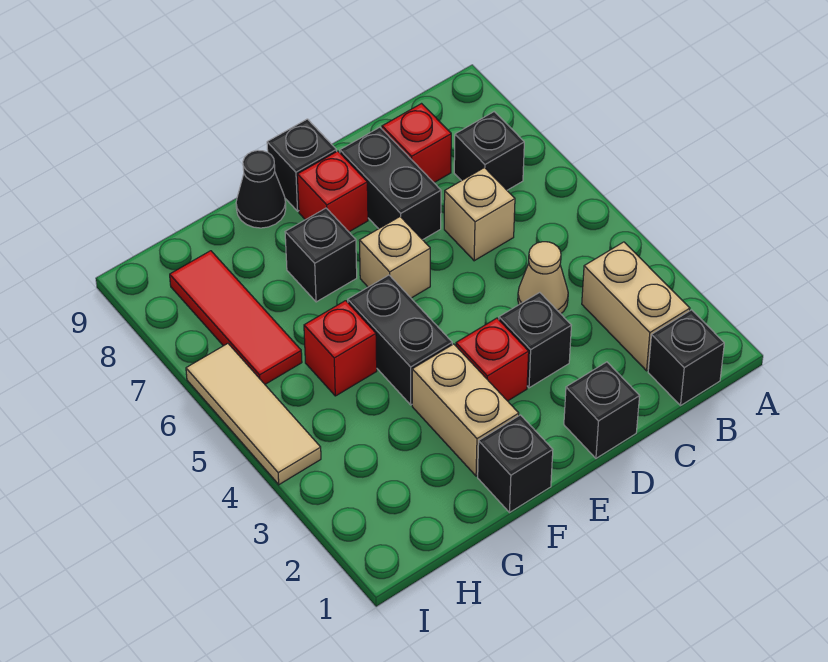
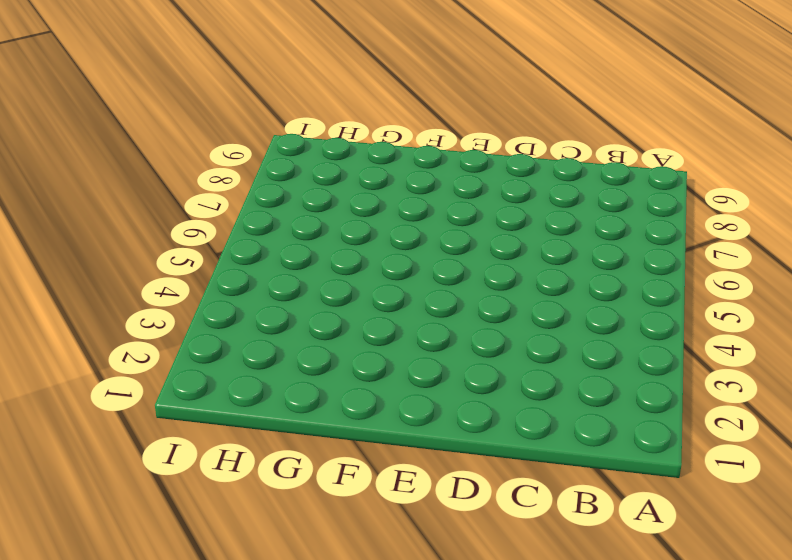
none -> black 1x1 brick [648,310,724,405]
none -> tan 1x2 brick [582,242,690,371]
none -> black 1x1 brick [454,112,524,190]

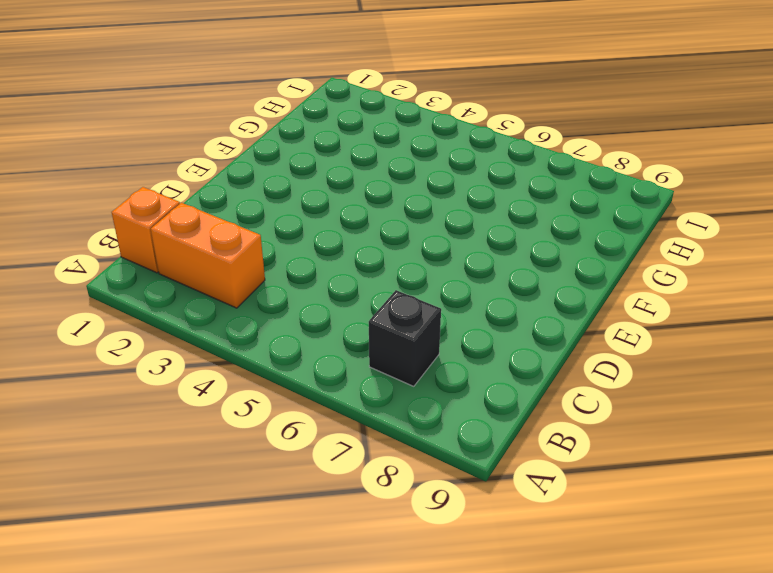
orange 1x1 brick [112,187,180,273] -> black 1x1 brick [648,310,724,405]
orange 1x2 brick [151,203,265,308] -> tan 1x2 brick [582,242,690,371]
none -> tan 1x1 cone [518,242,568,314]
none -> tan 1x1 brick [444,168,515,261]
none -> red 1x1 brick [382,104,451,182]

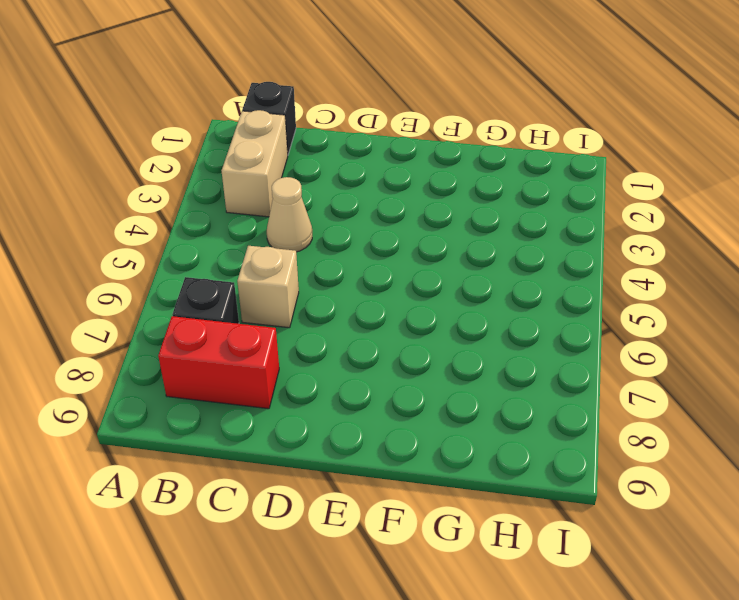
red 1x2 brick [158,316,279,409] -> red 1x1 brick [382,104,451,182]
none -> black 1x1 brick [564,362,640,458]
none -> black 1x1 brick [499,292,571,388]
none -> black 1x2 brick [340,127,441,240]

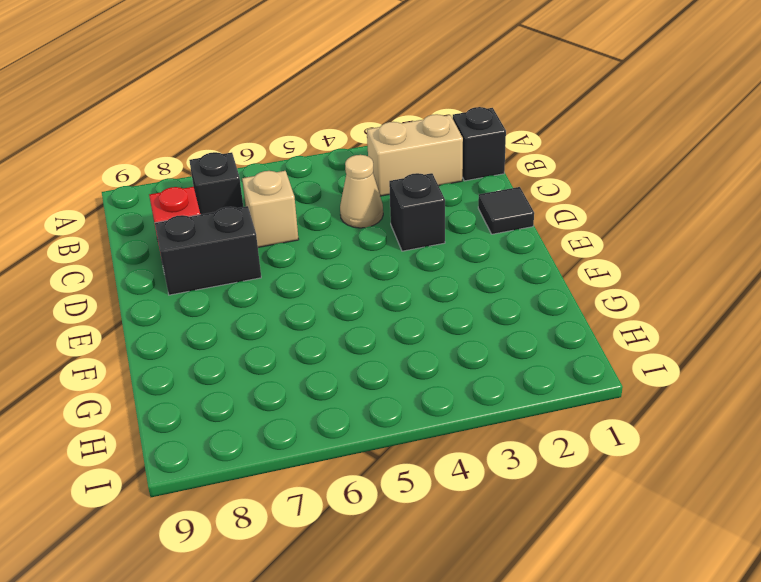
black 1x1 tile [478,187,534,234] -> black 1x1 brick [564,362,640,458]
none -> red 1x1 brick [456,318,529,401]
none -> tan 1x1 brick [359,217,430,298]
none -> red 1x1 brick [297,151,368,232]

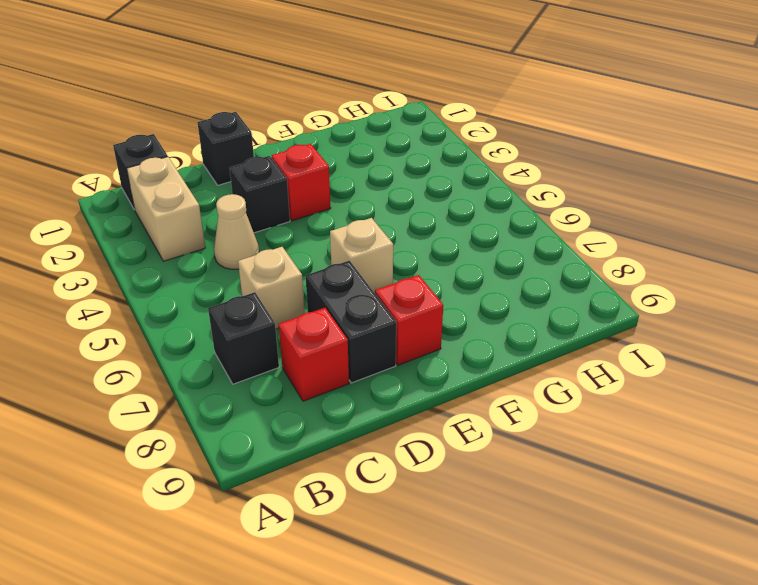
none -> black 1x1 brick [267,119,337,211]
none -> black 1x1 brick [478,415,553,512]
none -> tan 1x2 brick [412,344,519,476]

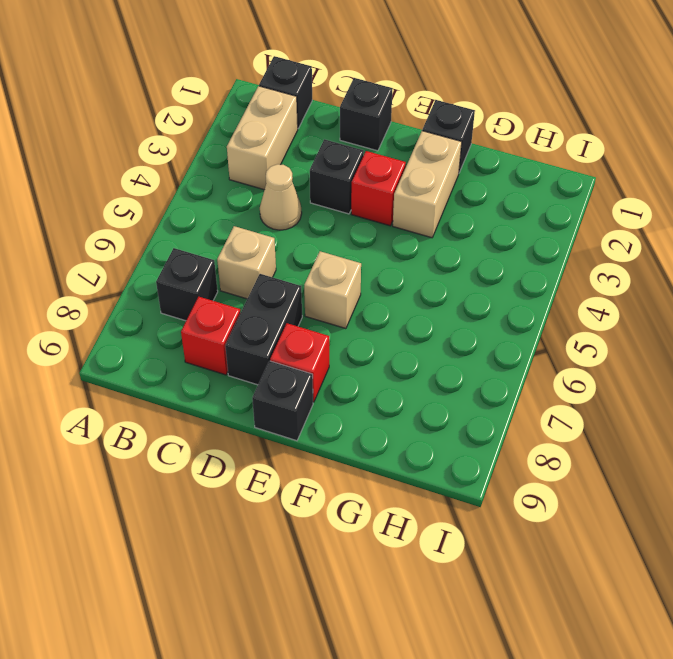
none -> black 1x2 brick [348,275,452,405]
none -> black 1x1 brick [285,208,357,302]
none -> black 1x1 cone [236,150,286,228]

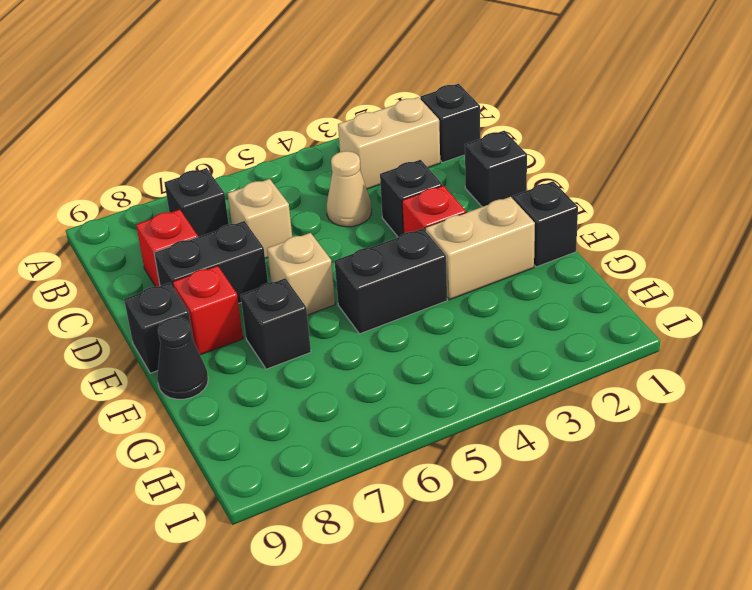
none -> red 1x1 brick [304,301,377,396]
none -> red 1x3 tile [170,251,302,384]
none -> tan 1x3 tile [186,344,321,485]

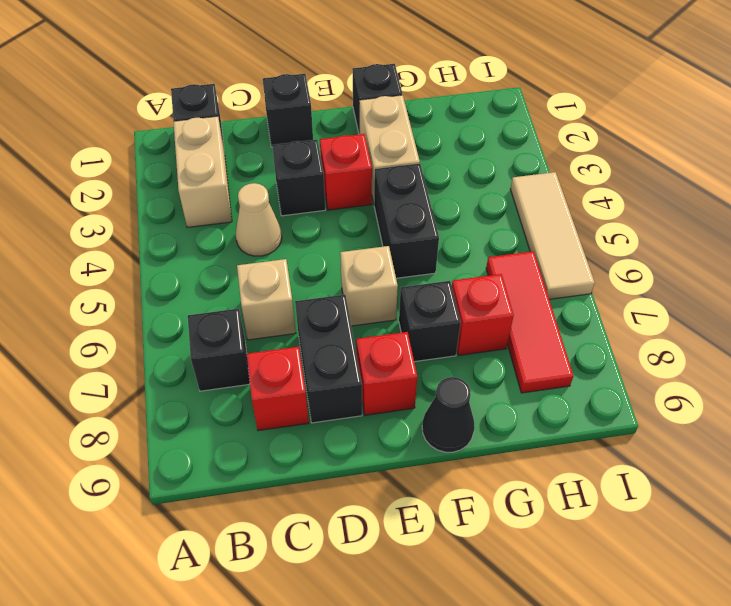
red 1x1 brick [452,274,514,355] -> red 1x1 brick moved to [304,301,377,396]
none -> black 1x1 brick [267,119,337,211]

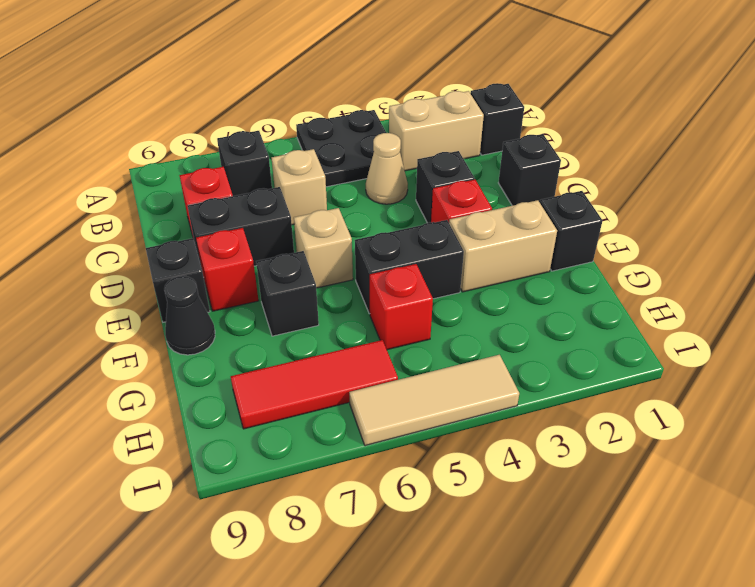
black 2x2 plate [296,110,386,187] -> none

